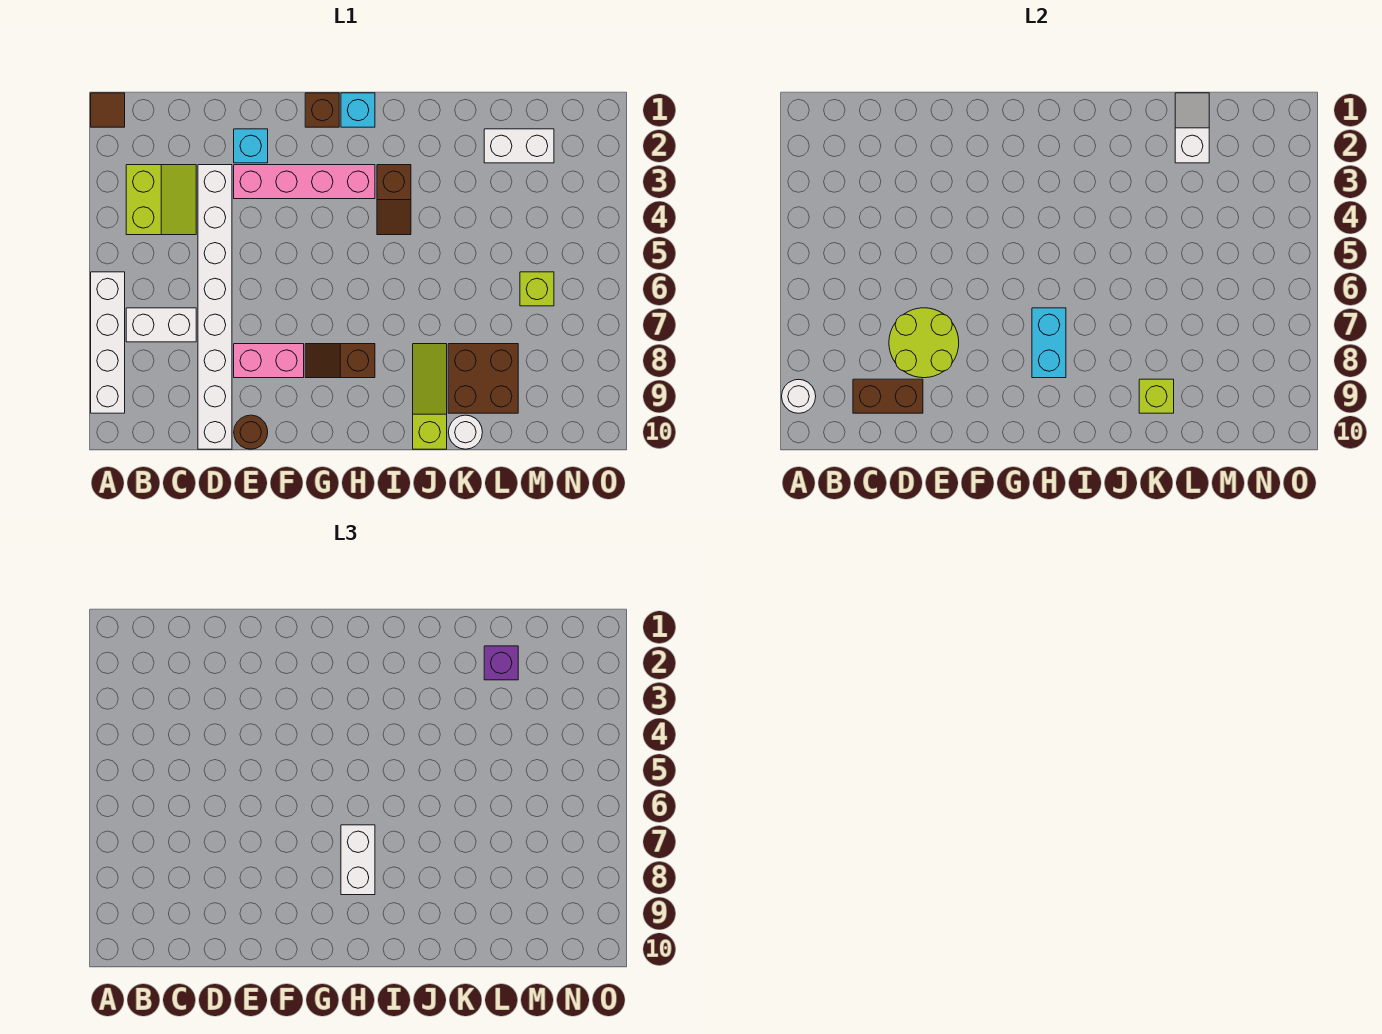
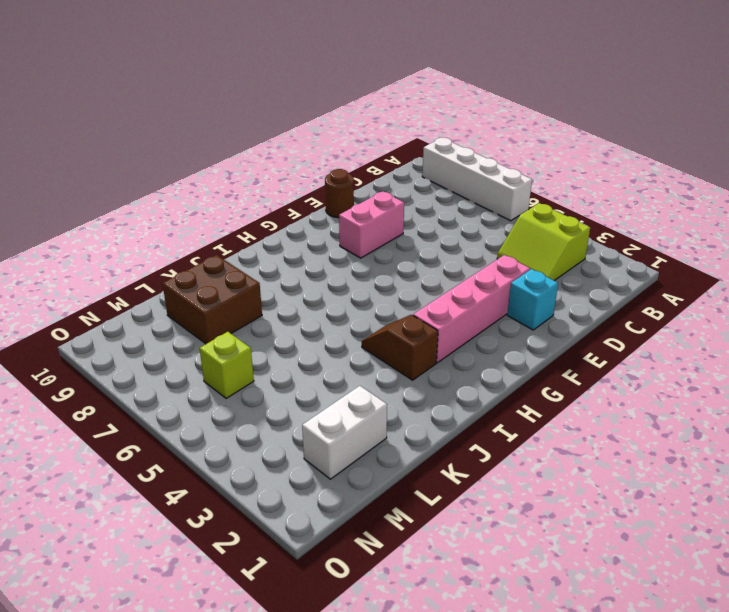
none -> brown 1x1 tile [91,93,125,127]
none -> white 1x2 brick [126,308,196,342]
none -> white 1x8 brick [198,165,232,449]

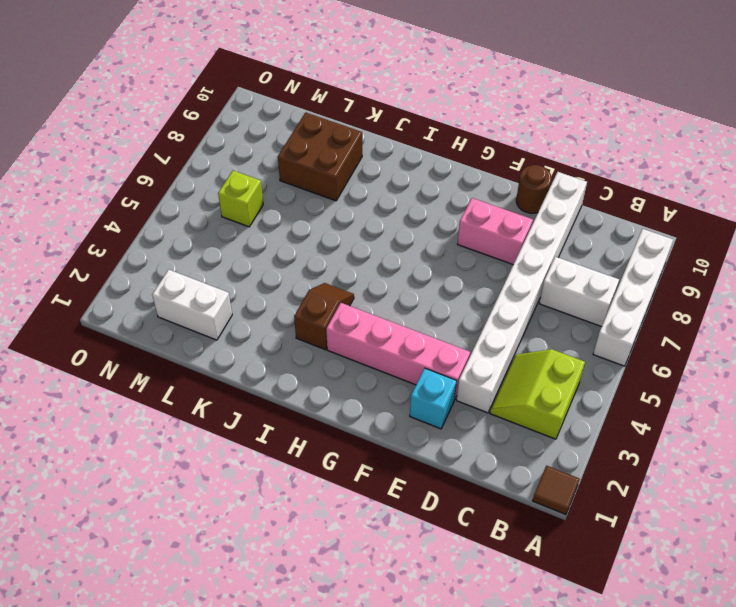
none -> brown 1x1 brick [305,93,339,127]
none -> brown 1x2 slope [305,344,375,378]
none -> cyan 1x1 brick [341,93,375,127]

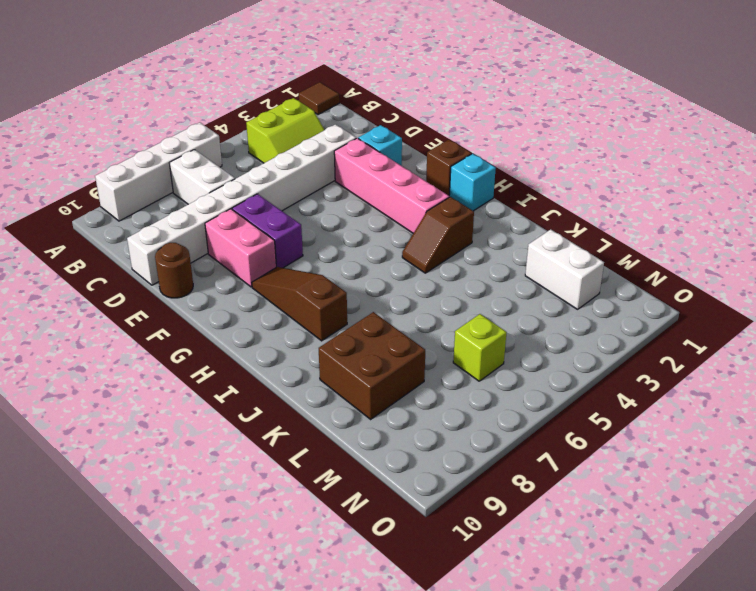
purple 1x2 brick [232,194,303,268] -> none
brown 1x3 slope [252,267,347,341] -> brown 1x2 slope [305,344,375,378]
none -> lime 1x3 slope [413,344,447,449]
none -> white 1x1 round brick [448,415,482,449]
none -> white 1x1 round brick [782,379,816,413]

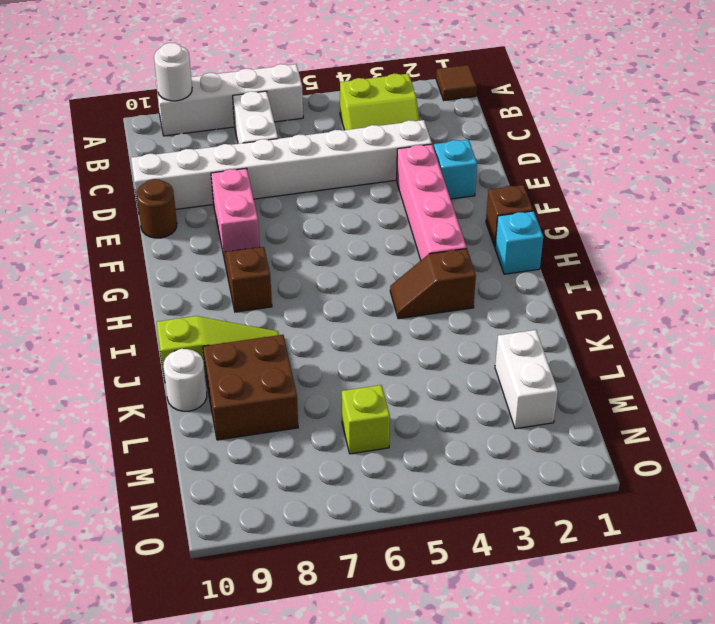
none -> brown 1x2 brick [853,379,923,413]
none -> lime 2x2 round brick [889,308,959,378]
none -> cyan 1x2 brick [1032,308,1066,378]

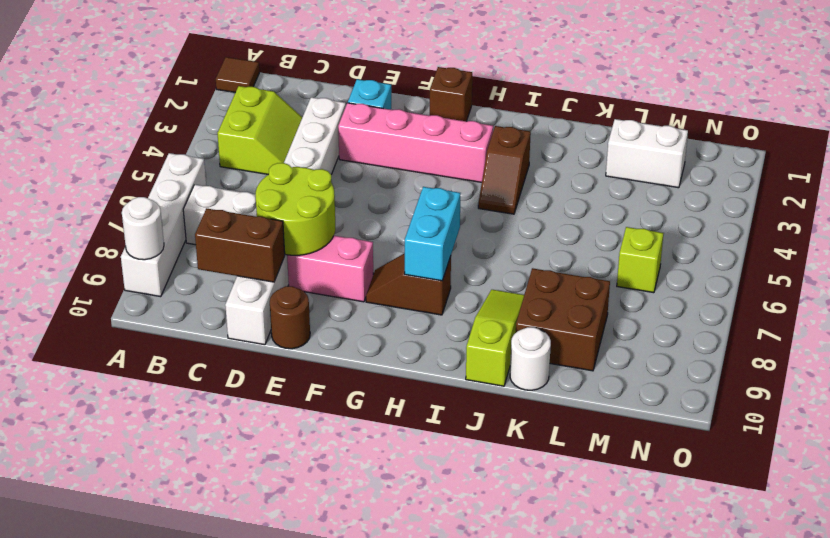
none -> cyan 1x1 brick [341,93,375,127]
none -> lime 1x1 brick [1139,379,1174,413]
none -> white 1x2 slope [1175,93,1209,163]

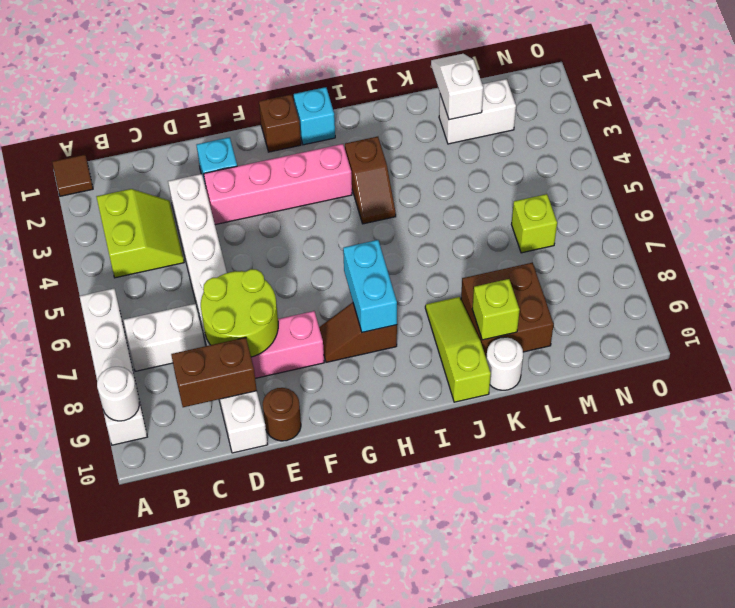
none -> white 1x2 brick [341,825,375,895]
none -> purple 1x1 brick [484,646,518,680]

